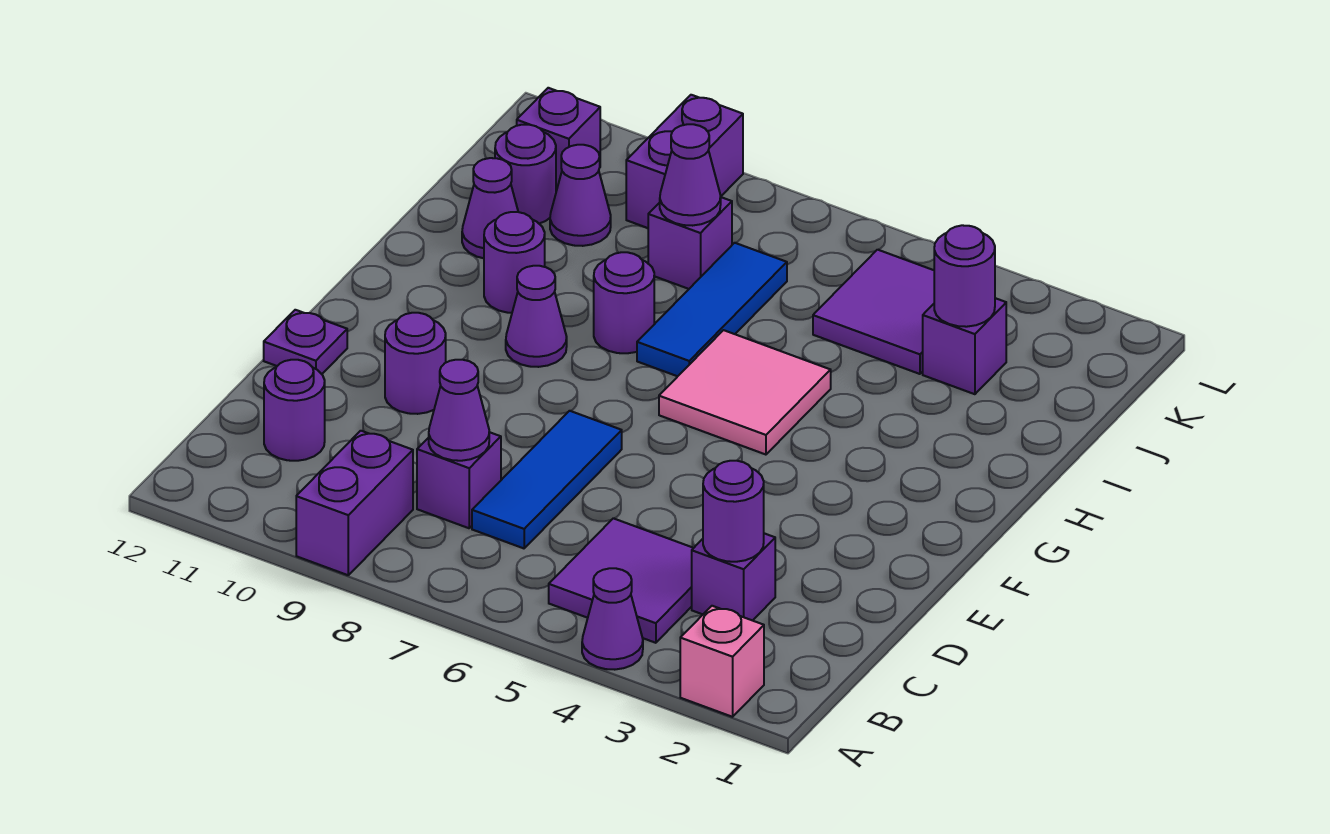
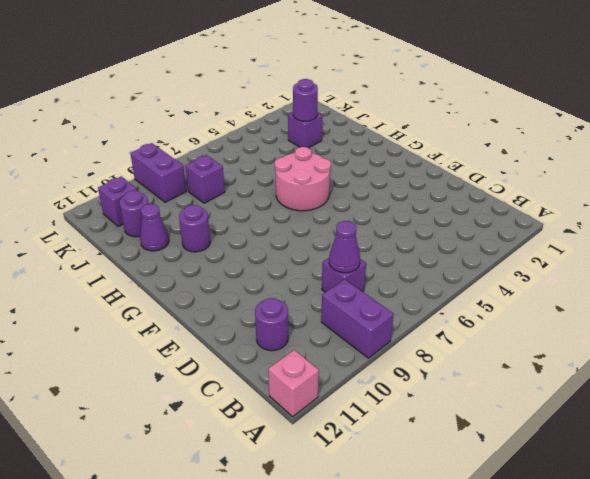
pink 1x1 brick [268,350,319,417] -> pink 1x1 brick moved to [680,606,764,717]
pink 2x2 round brick [275,147,331,211] -> pink 2x2 tile [659,330,831,455]
none -> purple 1x1 cone [582,568,643,670]
none -> purple 2x2 tile [549,518,693,643]
none -> purple 1x1 brick [692,533,775,621]

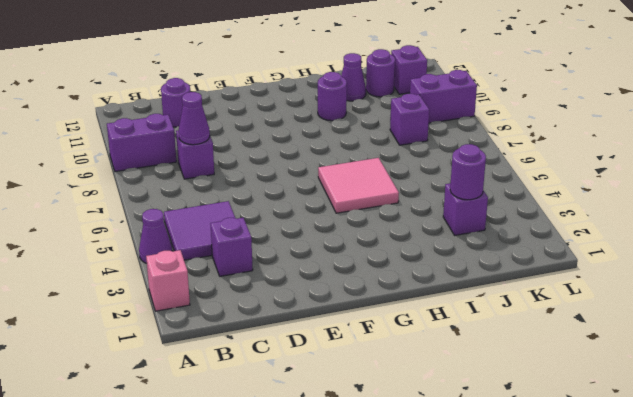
none -> blue 1x3 tile [472,411,622,548]
none -> purple 1x1 round brick [385,313,446,414]
none -> purple 1x1 plate [264,310,347,374]

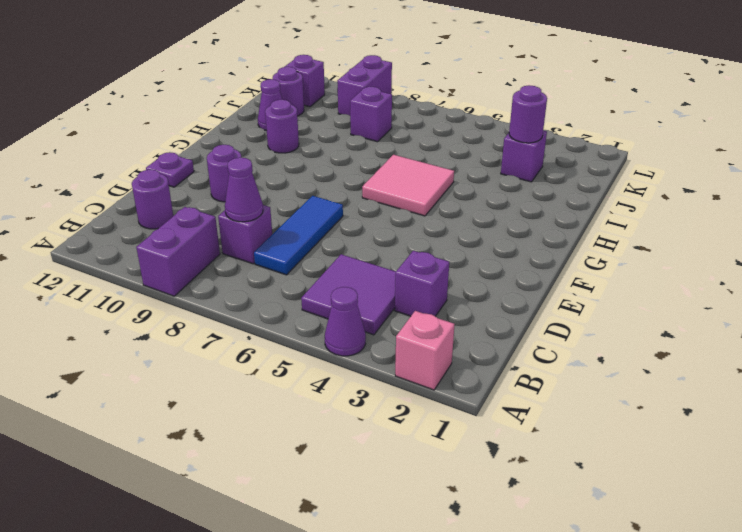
none -> purple 1x1 cone [506,266,567,367]
none -> blue 1x3 tile [637,243,787,376]
none -> purple 1x1 round brick [594,252,654,353]

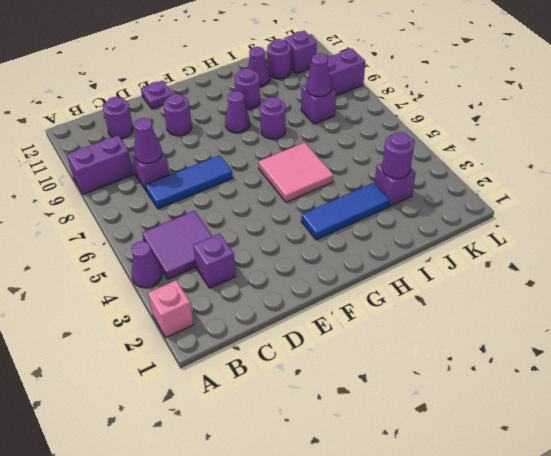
blue 1x3 tile [301,183,389,240] -> blue 1x3 tile moved to [637,243,787,376]
none -> purple 2x2 tile [813,250,934,374]
none -> purple 1x1 cone [550,145,611,246]
none -> purple 1x1 round brick [703,461,764,562]

